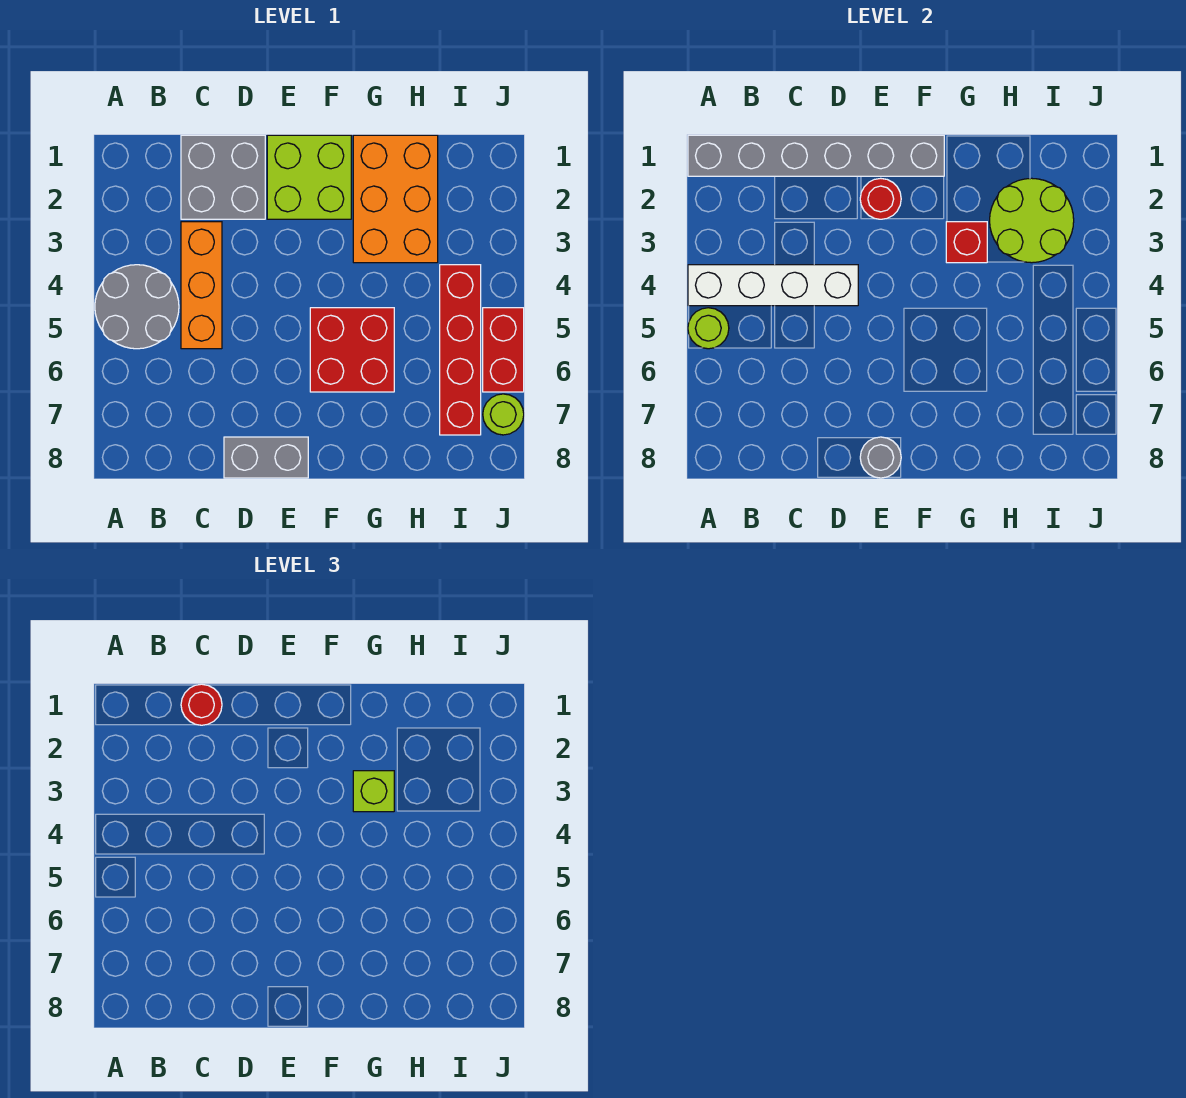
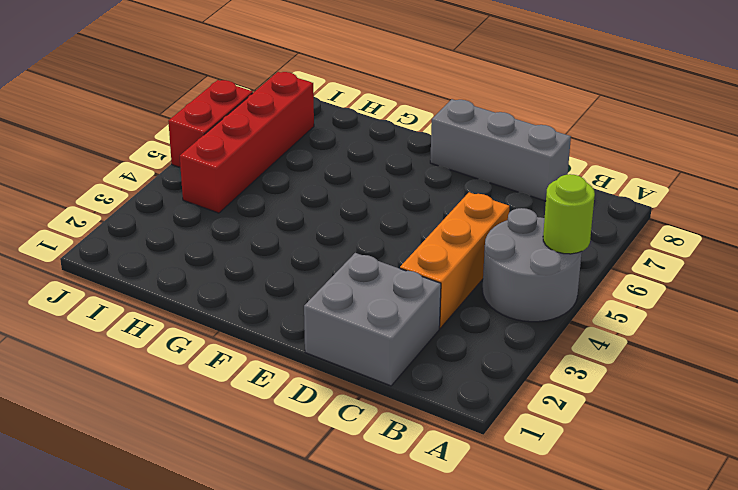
grey 1x3 brick [430,99,571,201] -> grey 1x2 brick [224,437,308,478]
none -> lime 2x2 brick [267,135,351,219]
none -> red 2x2 brick [310,308,394,392]
none -> orange 2x3 brick [353,135,438,263]

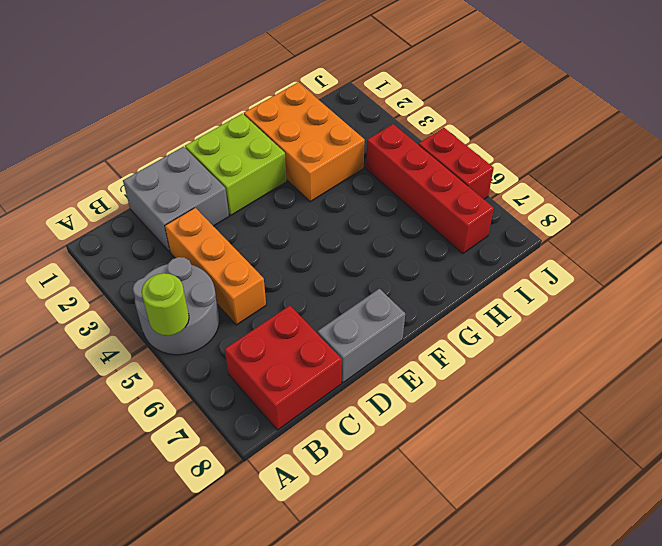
red 2x2 brick [224,306,342,430] -> red 2x2 brick moved to [310,308,394,392]
none -> lime 1x1 round brick [483,394,524,435]
none -> grey 1x6 brick [688,135,944,176]
none -> white 1x4 brick [688,265,858,306]

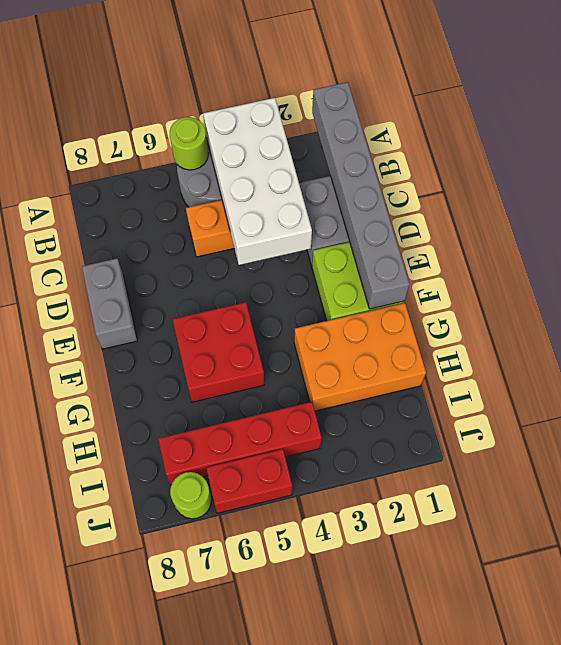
white 2x4 brick [203,98,312,265] -> white 1x4 brick [688,265,858,306]
none -> red 1x1 round brick [860,178,901,219]
none -> grey 1x1 round brick [860,437,901,478]
none -> red 1x1 brick [946,222,987,263]

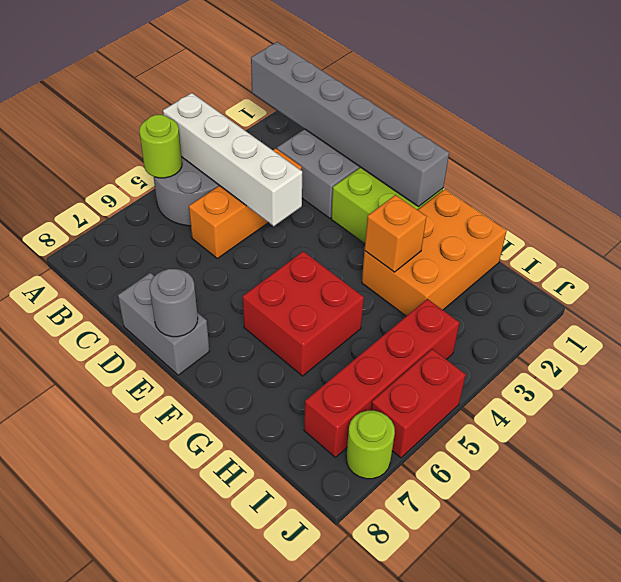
orange 1x1 brick [365,195,427,272] -> red 1x1 brick [946,222,987,263]
none -> red 1x1 round brick [860,178,901,219]
none -> lime 2x2 round brick [990,178,1074,263]
none -> red 1x1 round brick [181,684,222,725]

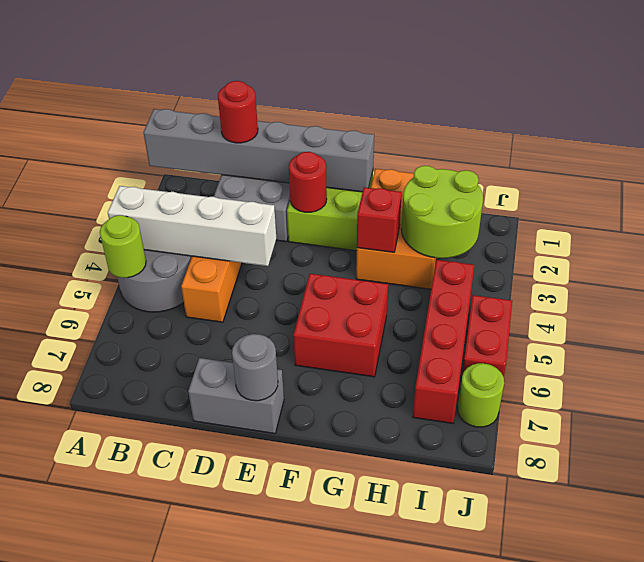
none -> lime 1x1 brick [353,771,394,812]

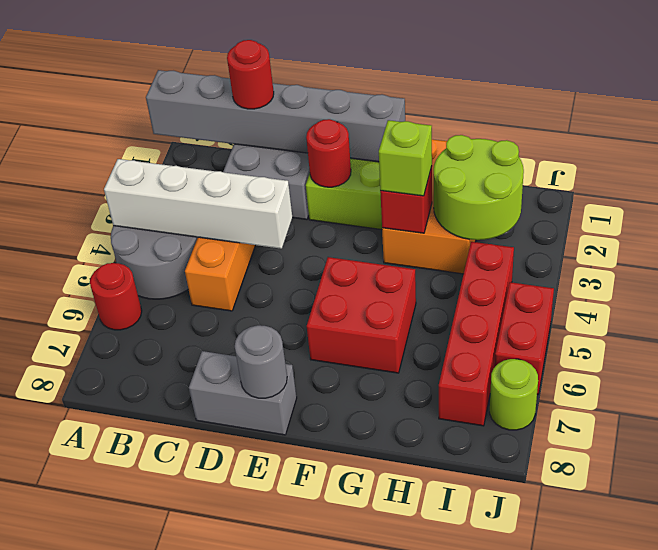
red 1x1 round brick [90,263,142,330] -> none
none -> lime 1x1 round brick [688,308,729,349]

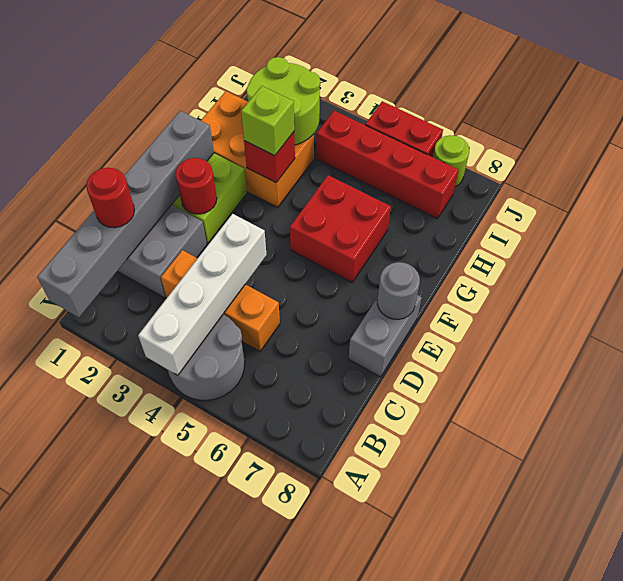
none -> lime 1x1 round brick [688,308,729,349]

